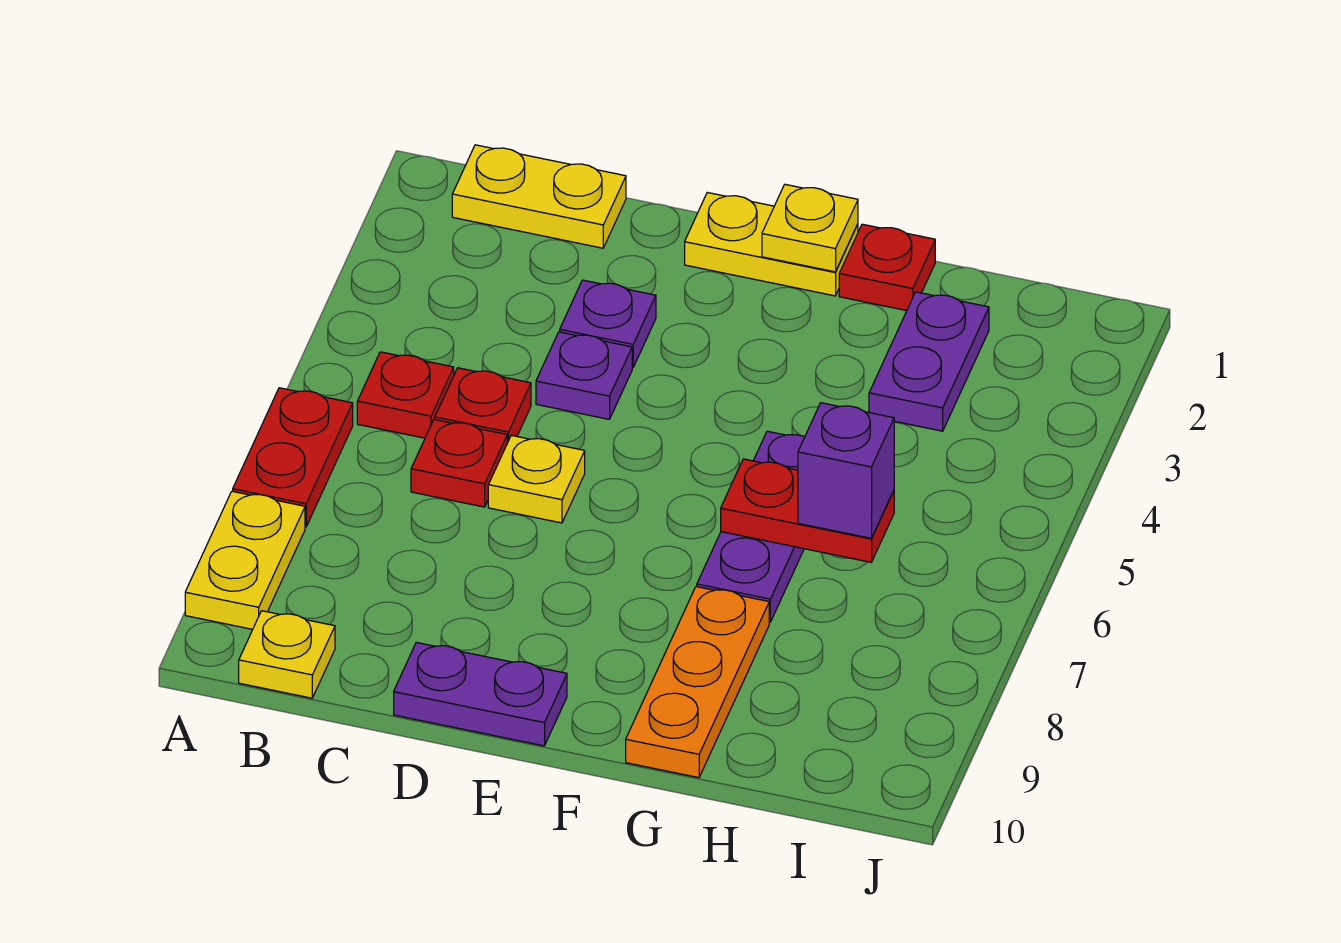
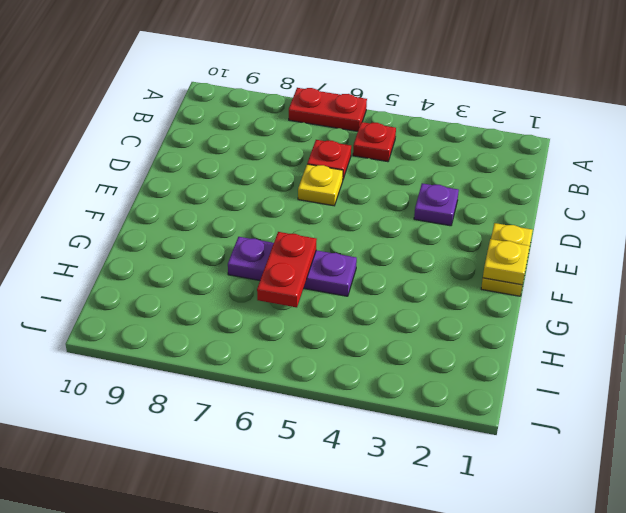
none -> yellow 1x2 plate [185,491,305,629]
none -> yellow 1x2 plate [452,145,626,248]
none -> yellow 1x1 plate [239,611,335,698]

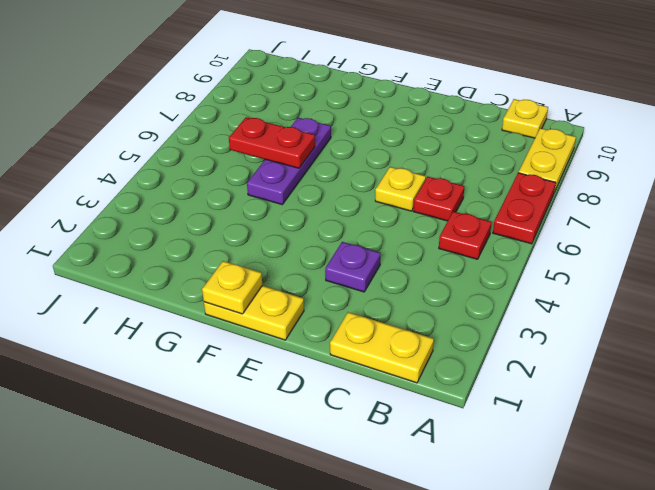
none -> red 1x1 plate [435,368,531,443]
none -> purple 1x1 plate [536,332,632,419]
none -> purple 1x2 plate [394,642,567,746]

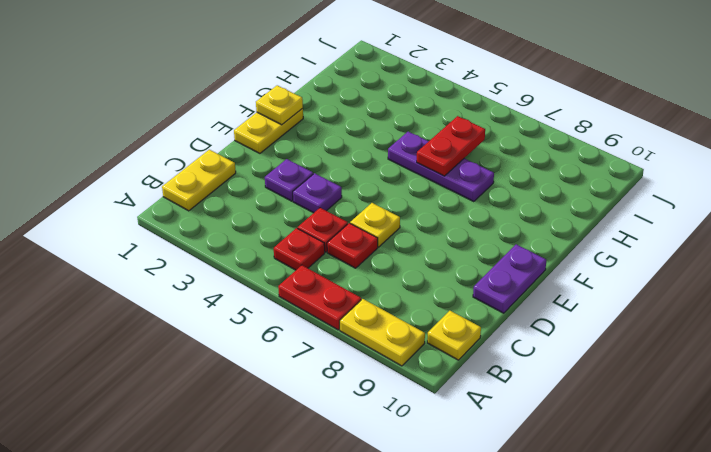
none -> red 1x1 plate [839,224,935,311]
none -> orange 1x3 plate [626,587,769,778]
none -> purple 1x2 plate [869,292,989,431]

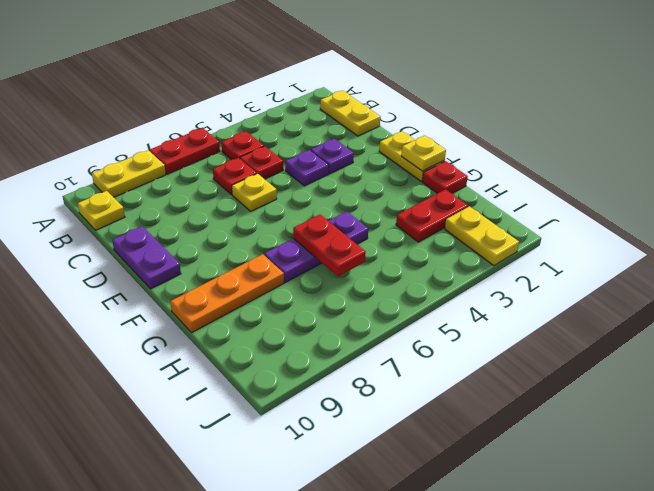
red 1x2 plate [396,189,468,242] -> purple 1x2 plate [869,292,989,431]
yellow 1x2 plate [445,206,519,266] -> none
none -> purple 1x1 brick [798,403,894,538]

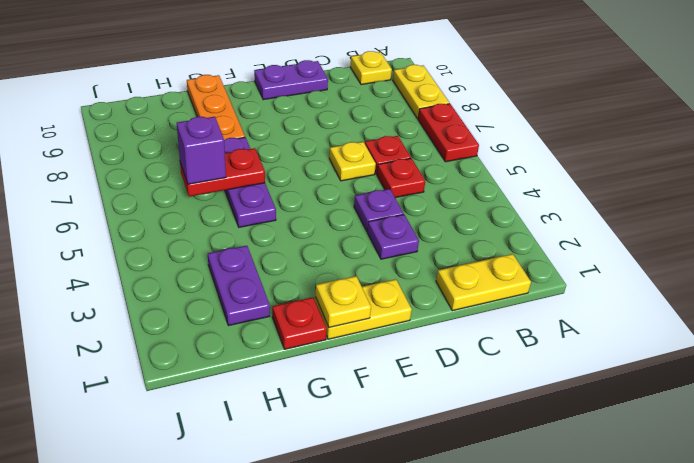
none -> red 1x1 plate [357,352,454,438]

